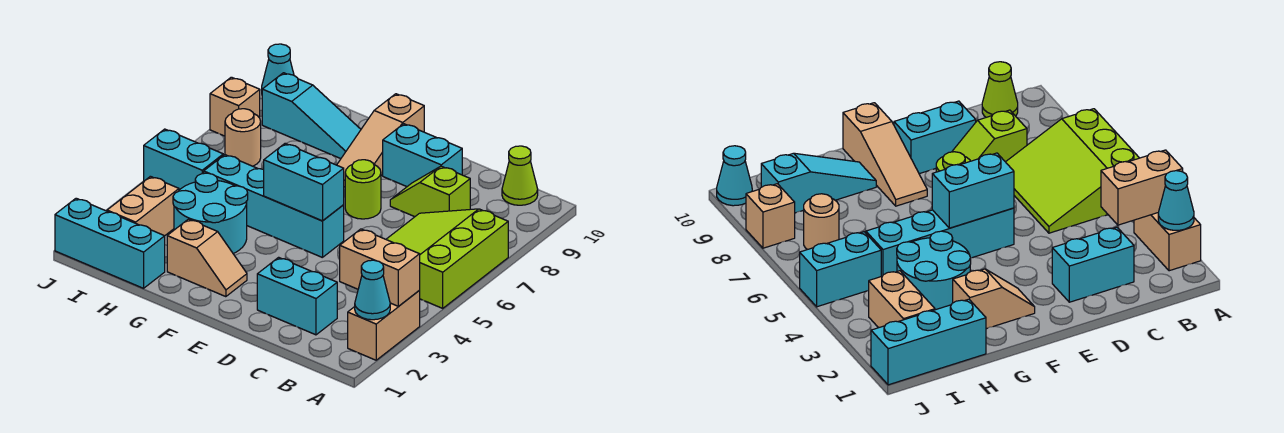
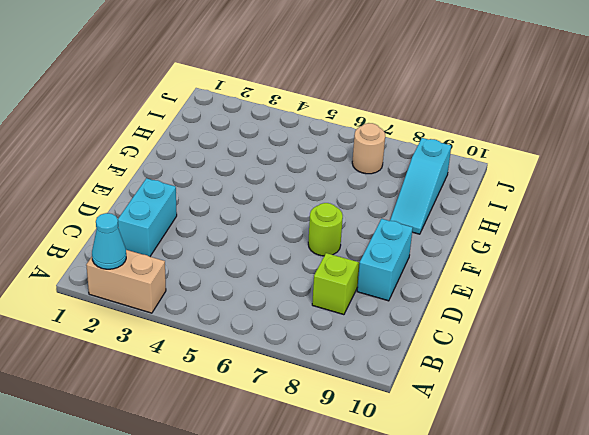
none -> lime 3x3 slope [386,209,508,308]
none -> lime 1x1 cone [502,146,538,205]
none -> cyan 1x4 brick [204,155,344,258]

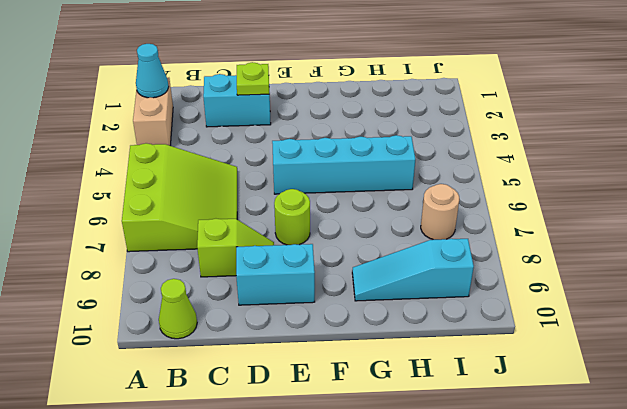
lime 1x1 plate [237,62,269,95] -> none
none -> tan 1x2 slope [167,219,247,297]
none -> tan 1x3 slope [337,94,424,187]
none -> cyan 2x2 round brick [173,173,248,254]

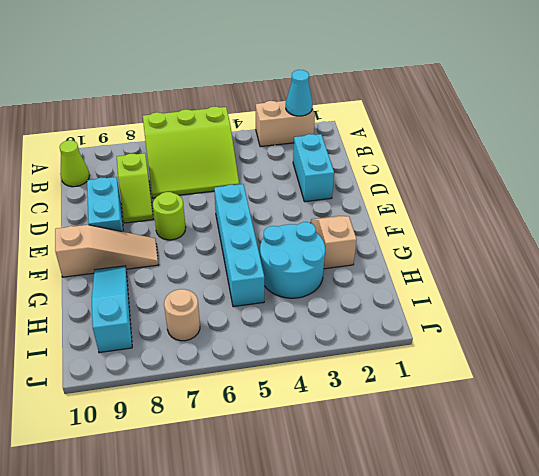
none -> cyan 1x3 brick [55,198,165,288]
none -> tan 1x2 brick [107,176,179,236]
none -> cyan 1x2 brick [144,129,223,190]

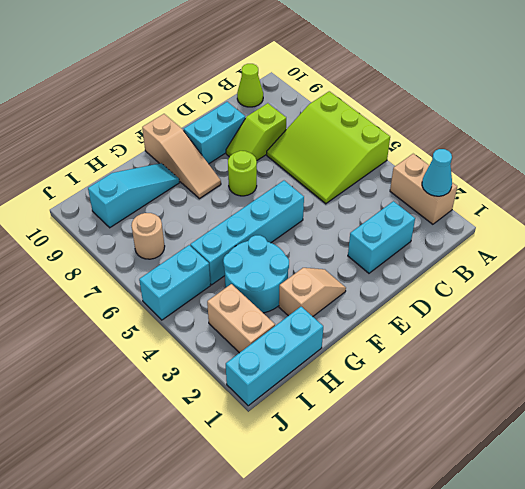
none -> tan 1x1 brick [210,77,260,136]
none -> cyan 1x1 cone [262,44,294,89]
none -> tan 1x2 brick [340,229,420,306]

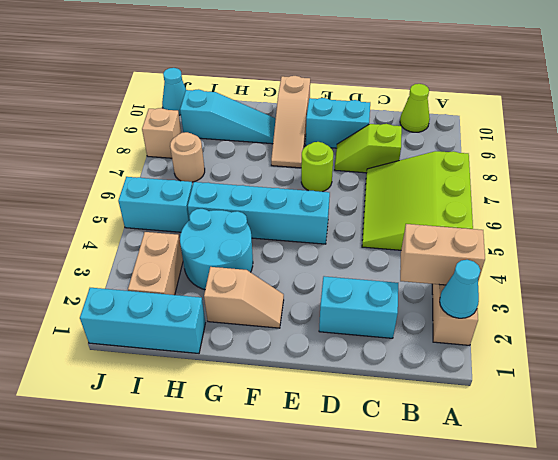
none -> cyan 1x2 brick [264,144,344,221]

